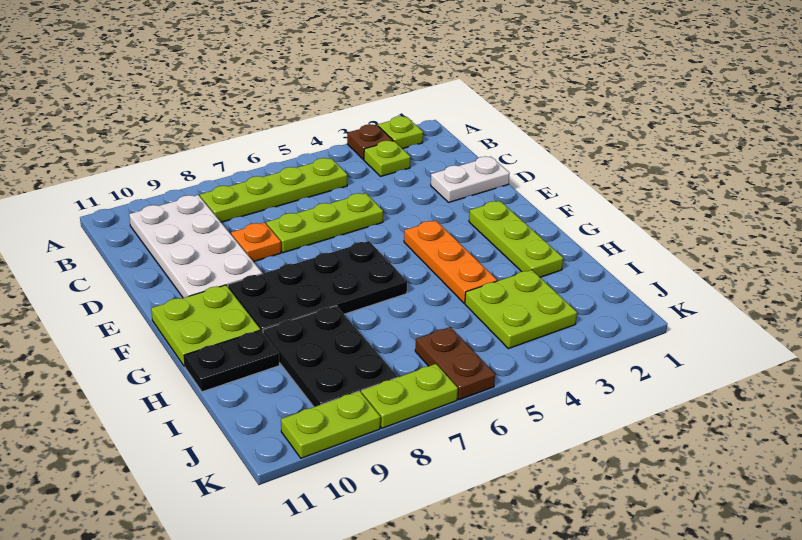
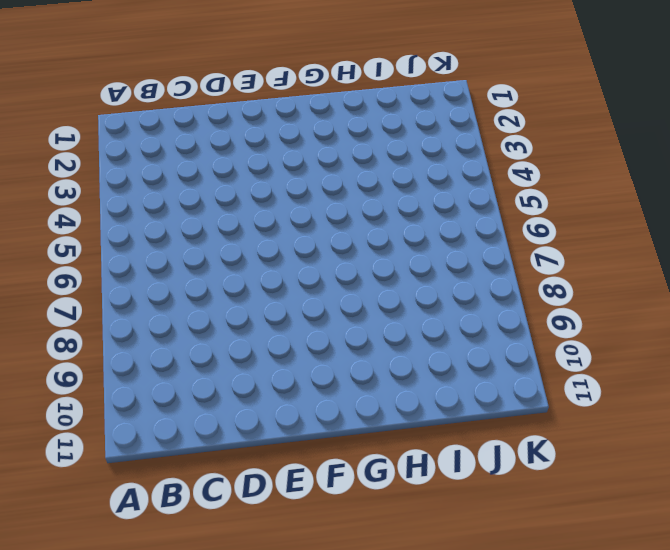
none -> lime 1x1 plate [378,116,423,149]
none -> brown 1x1 plate [347,124,393,160]
none -> lime 1x1 plate [364,141,410,176]

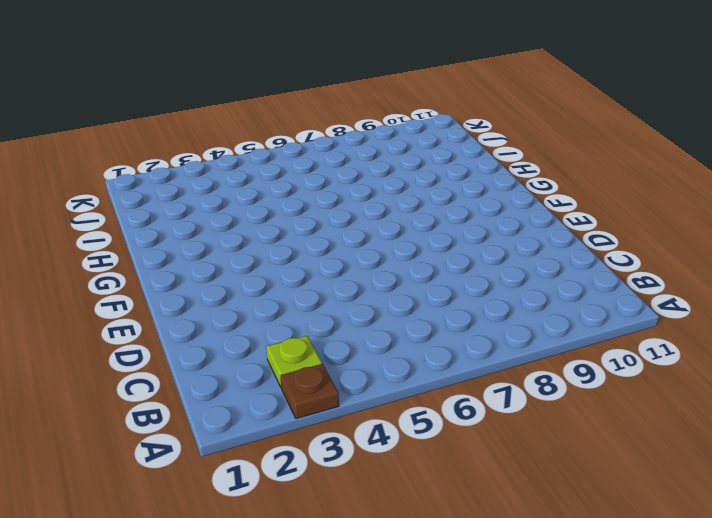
none -> lime 1x1 plate [378,116,423,149]
none -> lime 1x4 plate [200,158,347,222]
none -> white 2x4 plate [129,195,262,298]

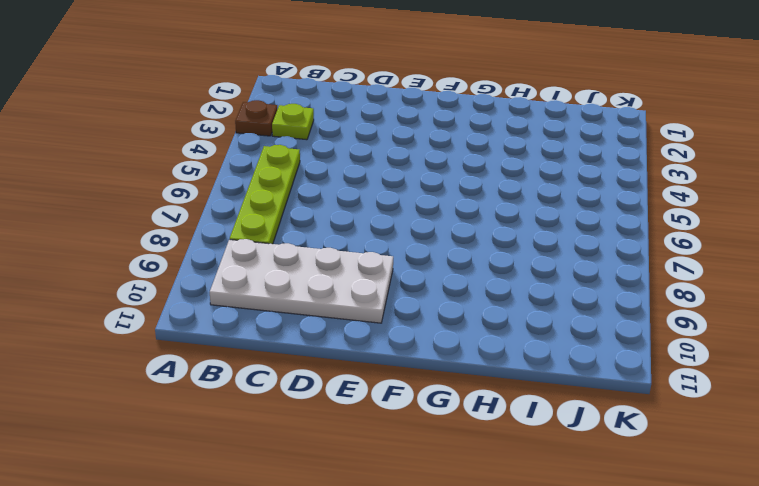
none -> lime 1x1 plate [378,116,423,149]
none -> white 1x2 plate [431,156,510,202]
none -> lime 1x3 plate [266,193,383,253]

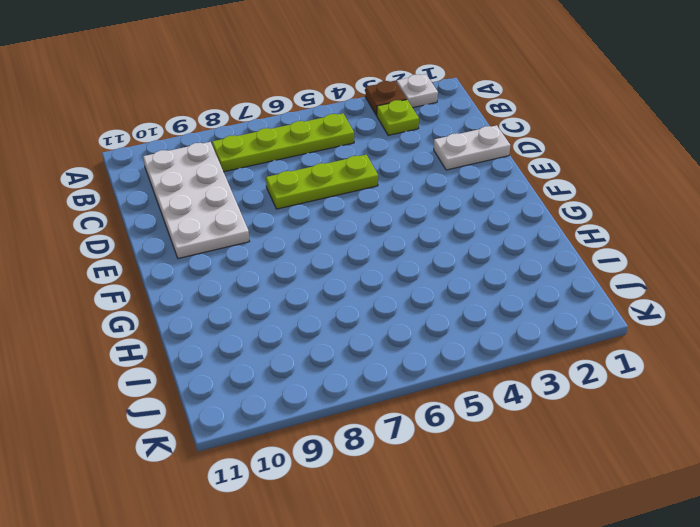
white 1x1 plate [397,74,438,108] -> lime 1x1 plate [378,116,423,149]
none -> orange 1x1 plate [231,222,281,262]
none -> lime 1x3 plate [469,201,563,277]
none -> orange 1x3 plate [404,220,497,303]

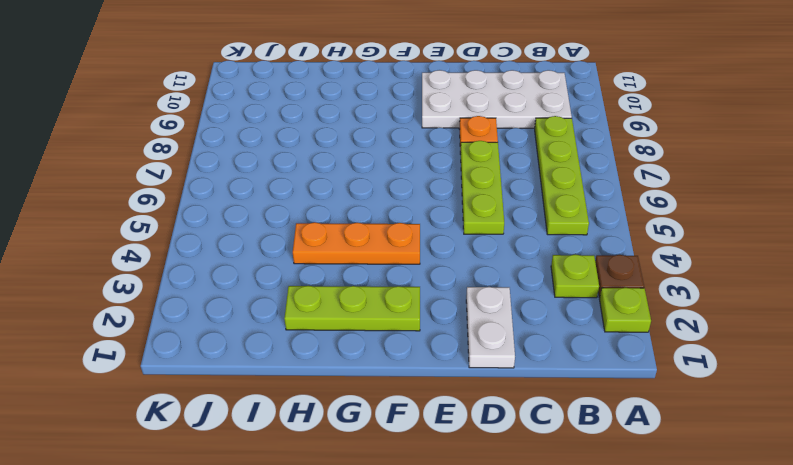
none -> black 2x4 plate [228,241,407,332]
none -> lime 2x2 plate [151,285,260,367]
none -> black 2x3 plate [263,306,397,407]

